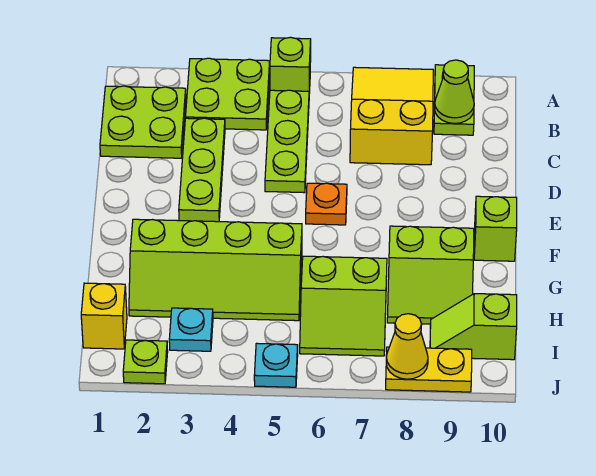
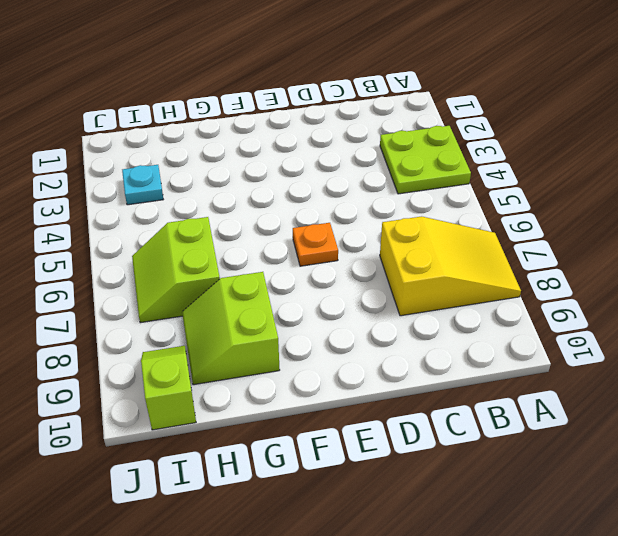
none -> lime 1x1 brick [270,37,311,93]
none -> lime 1x2 plate [434,65,474,135]
none -> lime 2x2 plate [100,86,186,158]

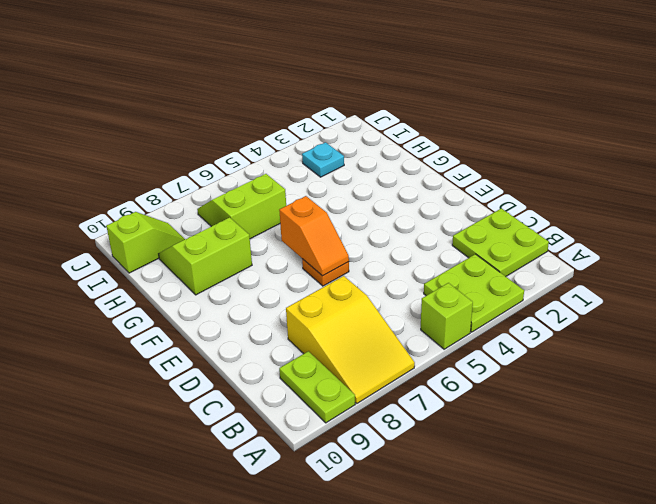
orange 1x2 slope [279,196,349,276] -> none
none -> lime 1x3 plate [265,90,309,193]
none -> lime 1x3 plate [179,118,225,222]
none -> lime 1x1 brick [474,196,517,261]

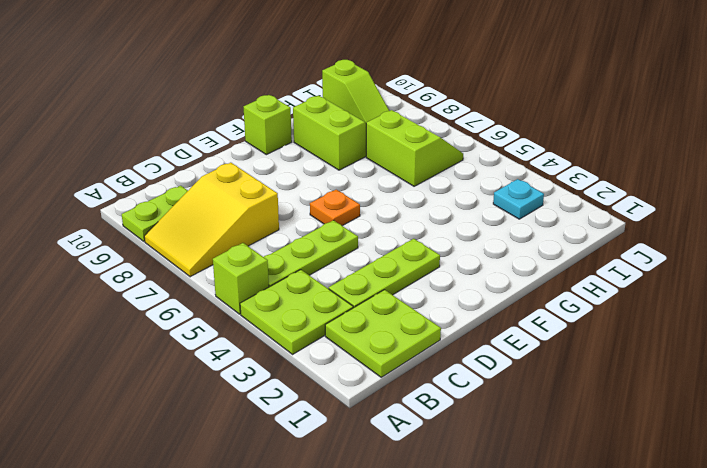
none -> lime 2x4 slope [129,219,302,321]
none -> yellow 1x1 brick [81,283,127,349]
none -> lime 1x1 plate [123,340,168,384]

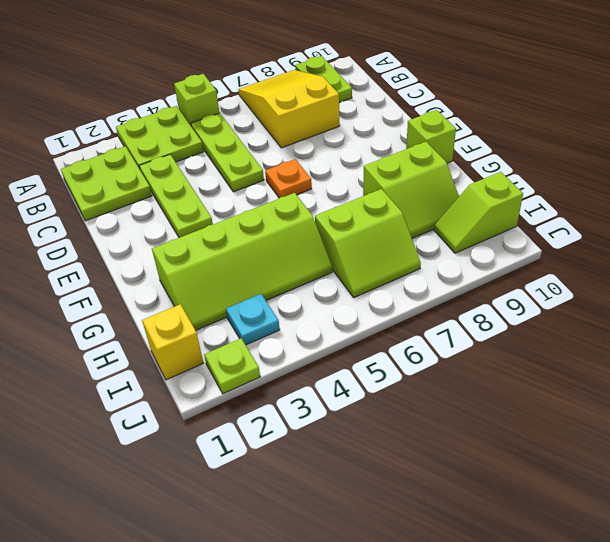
none -> cyan 1x1 plate [254,343,298,387]
none -> yellow 1x2 plate [386,347,472,392]
none -> lime 1x1 cone [435,60,474,123]

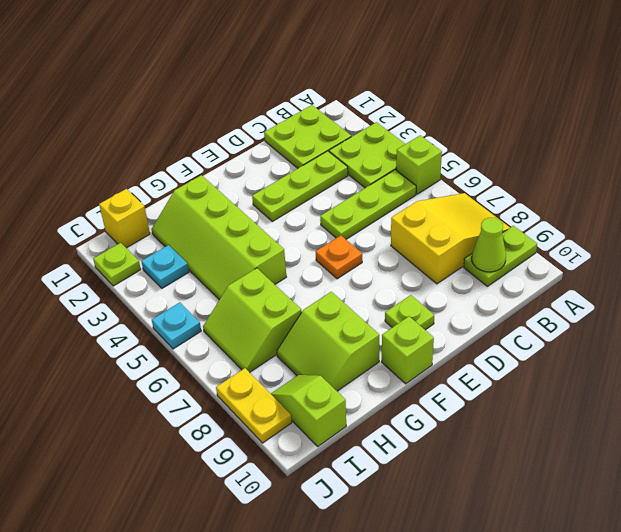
lime 1x1 plate [385,295,434,330] -> none
none -> yellow 1x1 cone [386,314,428,379]

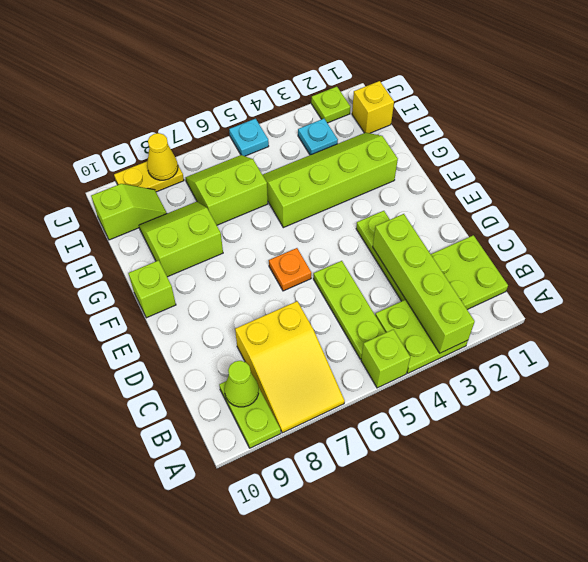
lime 1x4 brick [373,214,475,353] -> none

